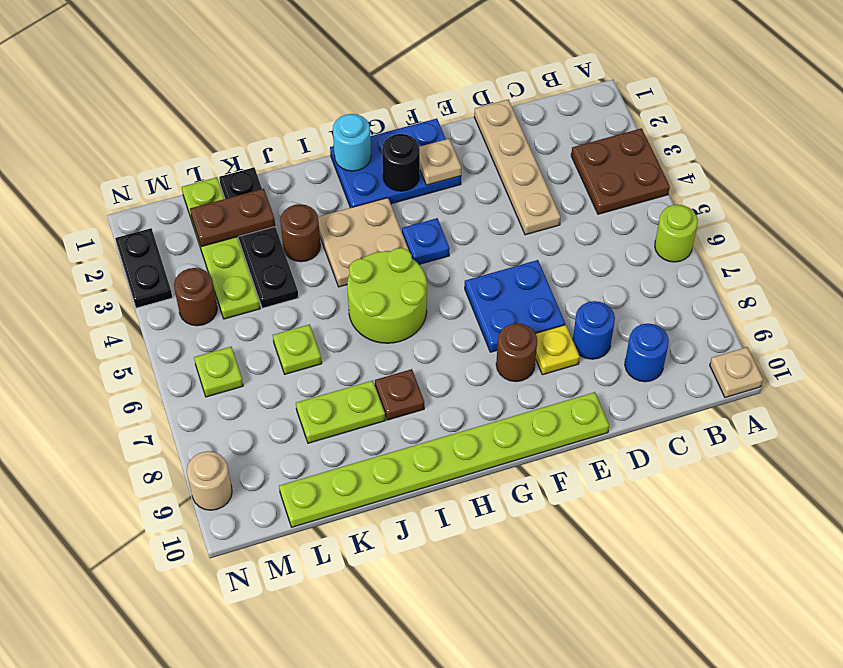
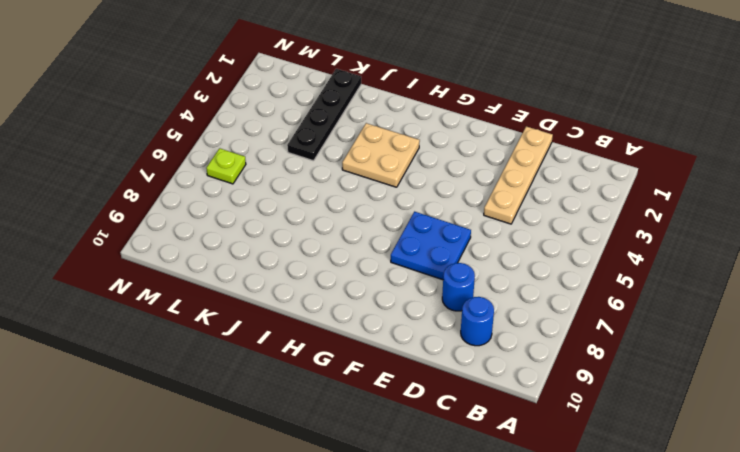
none -> brown 2x2 plate [571,128,670,214]
none -> lime 1x1 round brick [655,205,698,262]
none -> tan 1x1 plate [710,347,763,397]

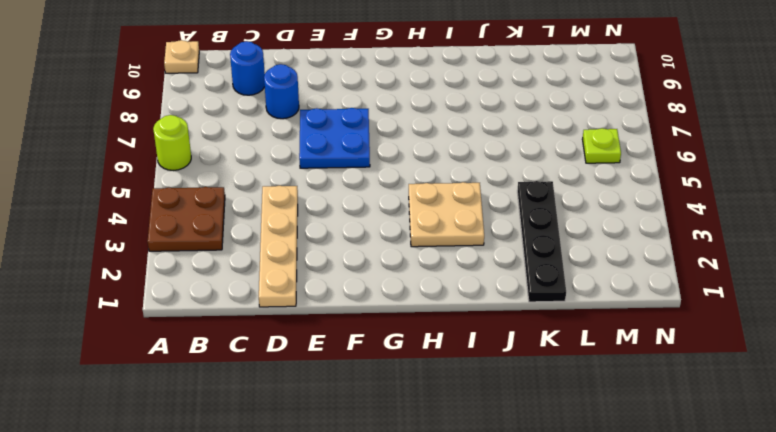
none -> yellow 1x1 plate [535,325,580,375]
none -> lime 1x8 plate [279,392,609,527]
none -> blue 2x3 plate [330,119,461,208]

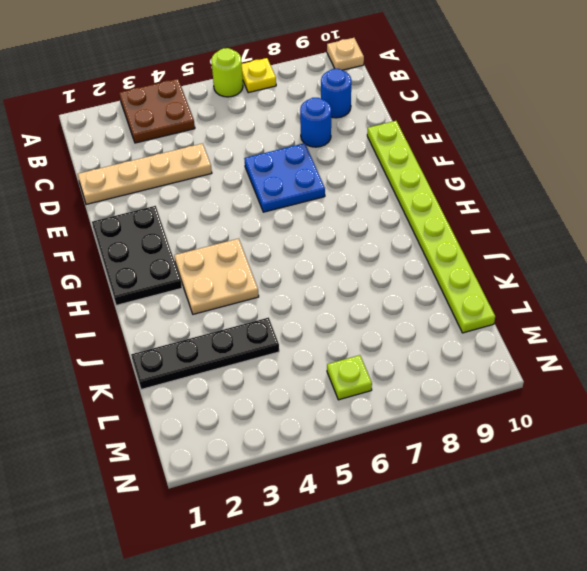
yellow 1x1 plate [242,58,276,93] -> yellow 1x1 plate moved to [535,325,580,375]
black 2x3 plate [92,206,182,305] -> blue 2x3 plate [330,119,461,208]
none -> brown 1x1 round brick [496,323,537,382]
none -> blue 1x1 plate [402,218,450,264]
none -> lime 2x2 round brick [347,248,427,343]

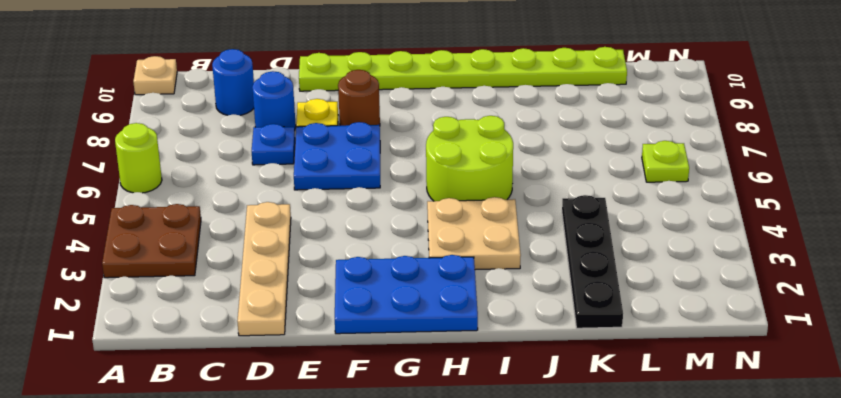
blue 1x1 plate [252,124,295,165] -> blue 1x1 plate moved to [402,218,450,264]
none -> brown 1x1 plate [375,369,424,420]
none -> brown 1x1 round brick [280,204,320,262]
none -> lime 1x2 plate [296,381,385,443]

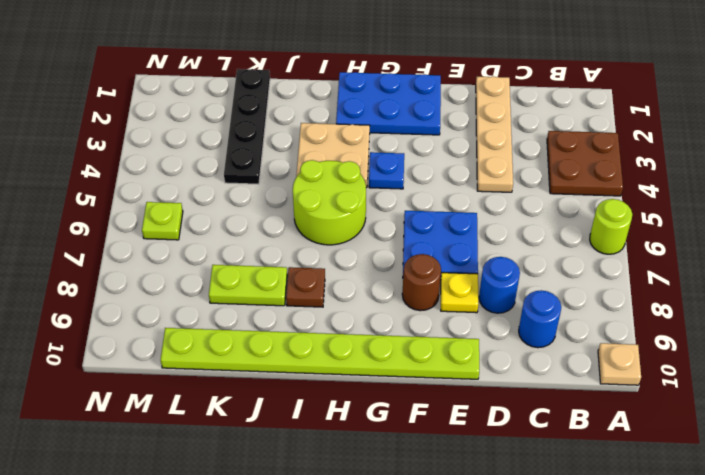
none -> brown 1x1 round brick [280,204,320,262]
none -> lime 1x1 plate [273,325,322,374]
none -> lime 1x4 plate [182,177,260,319]

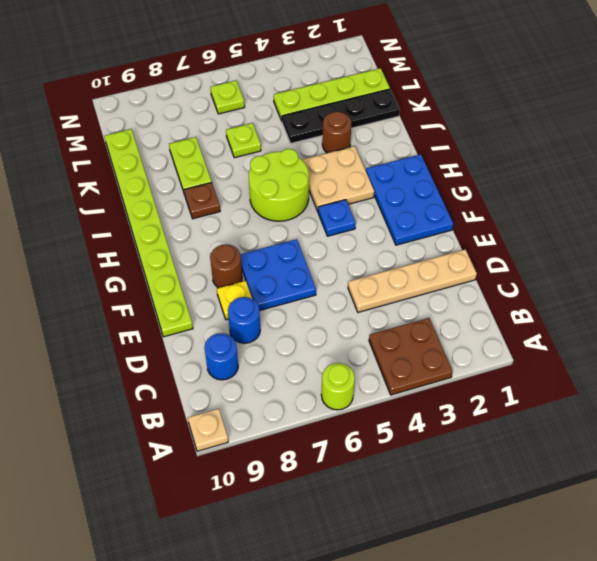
none -> brown 1x1 round brick [174,268,217,326]
none -> black 1x2 plate [115,228,173,308]
none -> tan 1x1 round brick [187,451,232,510]

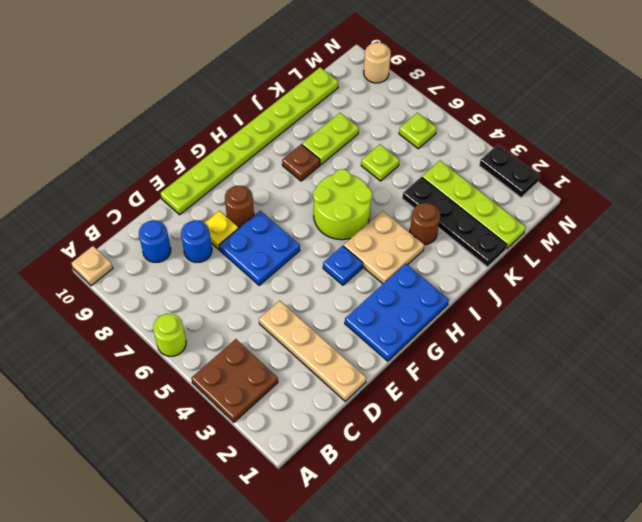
none -> brown 1x1 round brick [174,268,217,326]
none -> tan 1x1 plate [419,139,461,185]
none -> black 1x1 round brick [382,134,420,191]

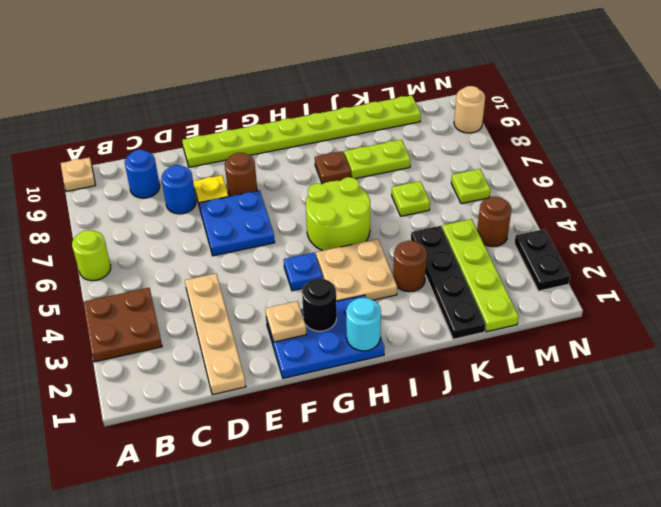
none -> brown 1x2 plate [190,189,275,247]

